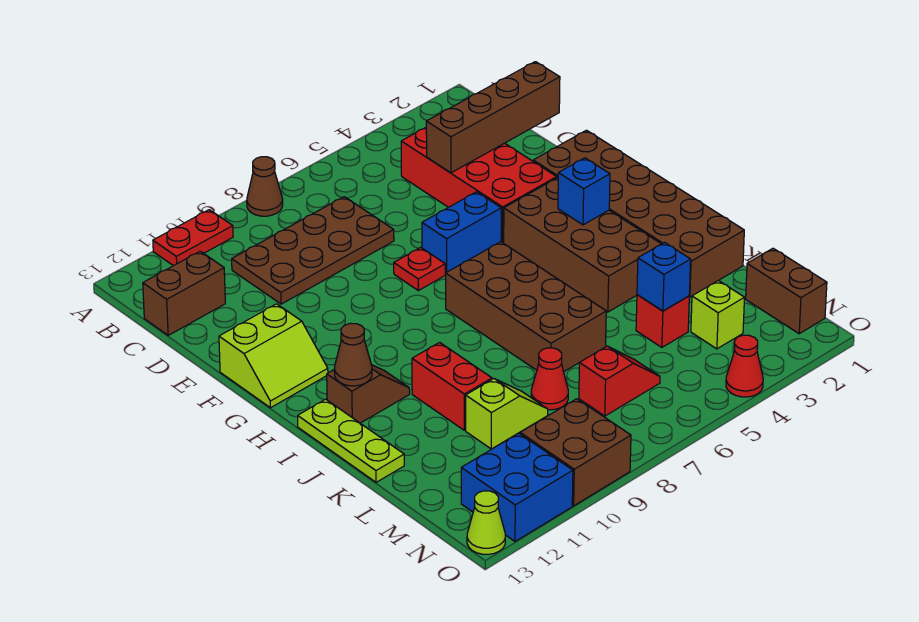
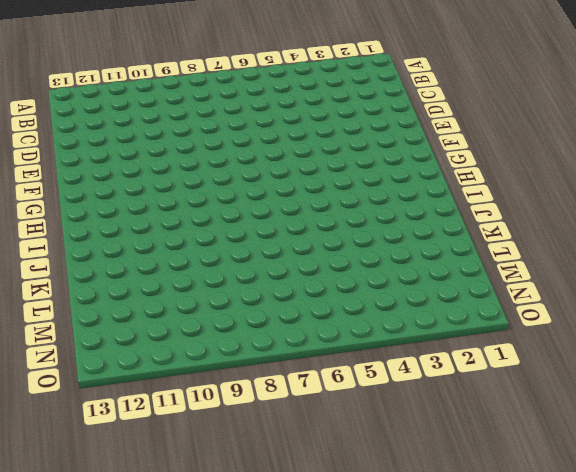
none -> brown 1x1 cone [247,157,283,216]
none -> red 1x2 plate [153,210,233,266]
none -> red 2x4 brick [401,128,557,243]

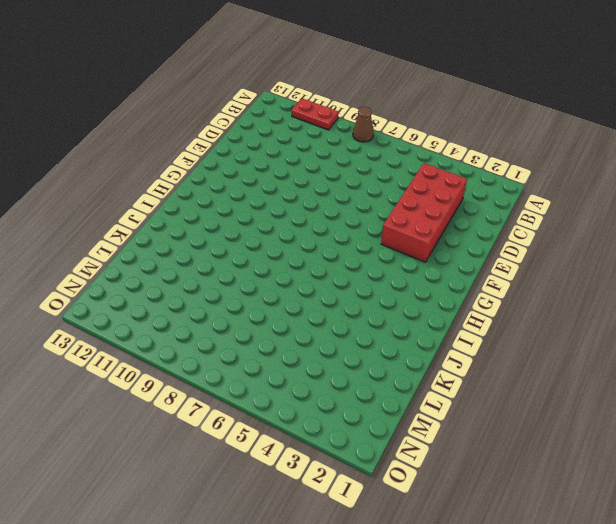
none -> brown 2x4 plate [232,197,394,304]
none -> brown 1x2 brick [143,251,225,335]
none -> brown 2x6 brick [533,130,744,297]

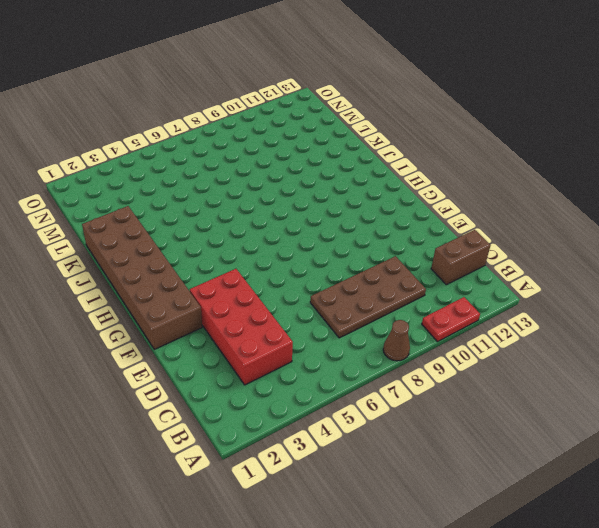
none -> blue 1x2 brick [422,192,501,274]
none -> red 1x1 plate [394,247,445,291]
none -> lime 2x2 slope [219,304,328,408]

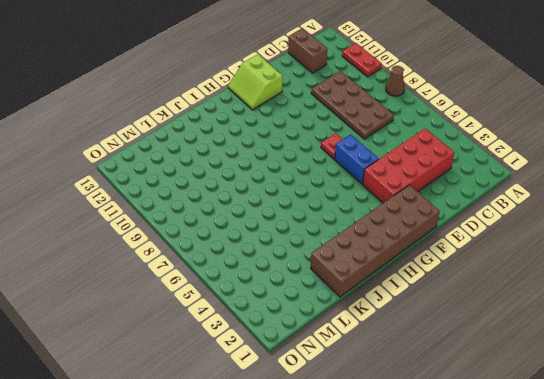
none -> brown 2x4 brick [504,178,661,312]
none -> brown 2x4 brick [446,242,606,372]
none -> brown 1x2 slope [327,365,410,423]

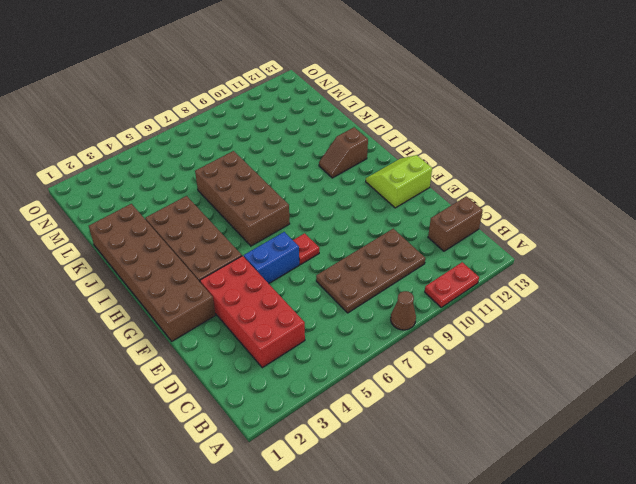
none -> lime 1x3 plate [298,399,404,482]
none -> red 1x2 brick [412,342,492,430]
none -> red 1x1 brick [636,295,689,347]

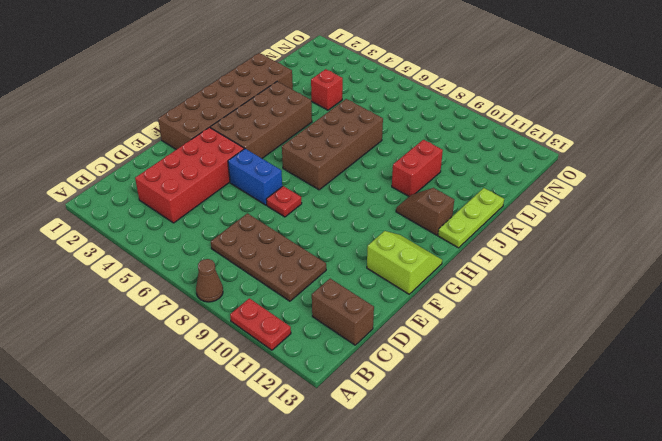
none -> red 1x1 cone [531,348,568,410]
none -> lime 1x2 slope [466,379,548,449]
none -> brown 1x2 brick [746,248,827,334]

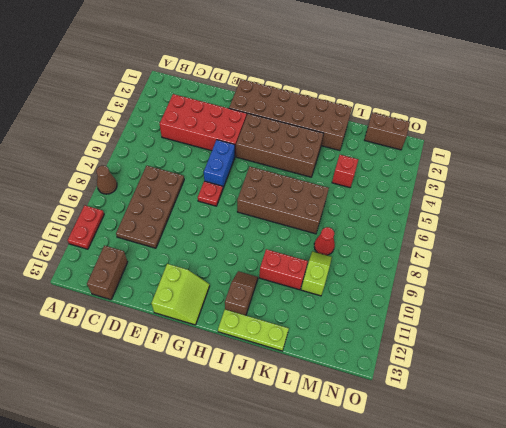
none -> lime 1x1 brick [691,281,745,349]
none -> red 1x2 slope [579,346,660,416]
none -> brown 2x2 brick [520,399,631,506]

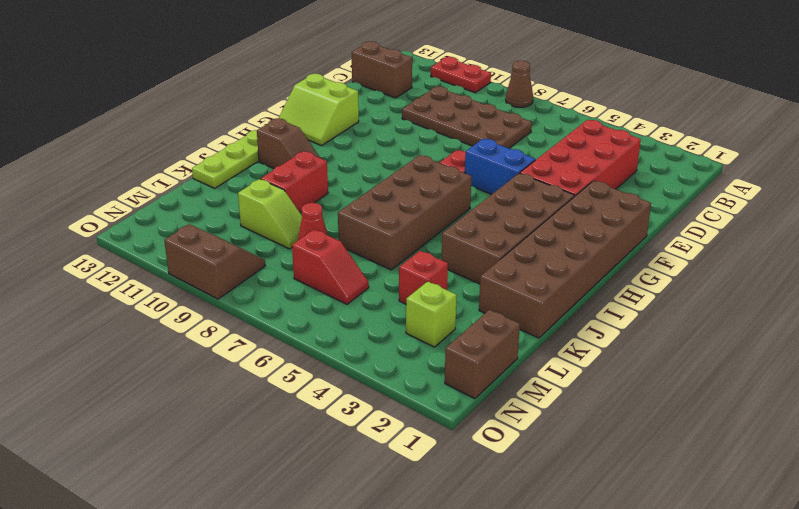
brown 2x2 slope [164,224,265,299] -> brown 2x2 brick [520,399,631,506]
none -> blue 2x2 brick [461,433,573,541]
none -> red 1x1 cone [726,335,763,397]
none -> lime 1x1 cone [467,491,505,554]

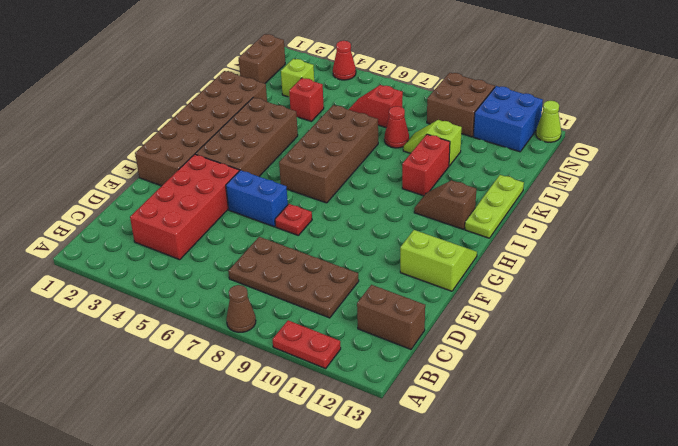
none -> brown 1x4 brick [426,62,560,173]
none -> blue 1x1 brick [558,158,610,225]
none -> brown 1x1 cone [334,323,372,386]

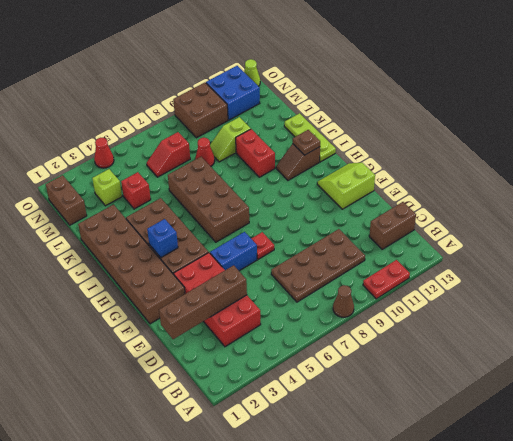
brown 1x1 plate [293,130,320,155] -> brown 1x1 cone [334,323,372,386]
none -> blue 1x1 brick [637,242,691,311]

